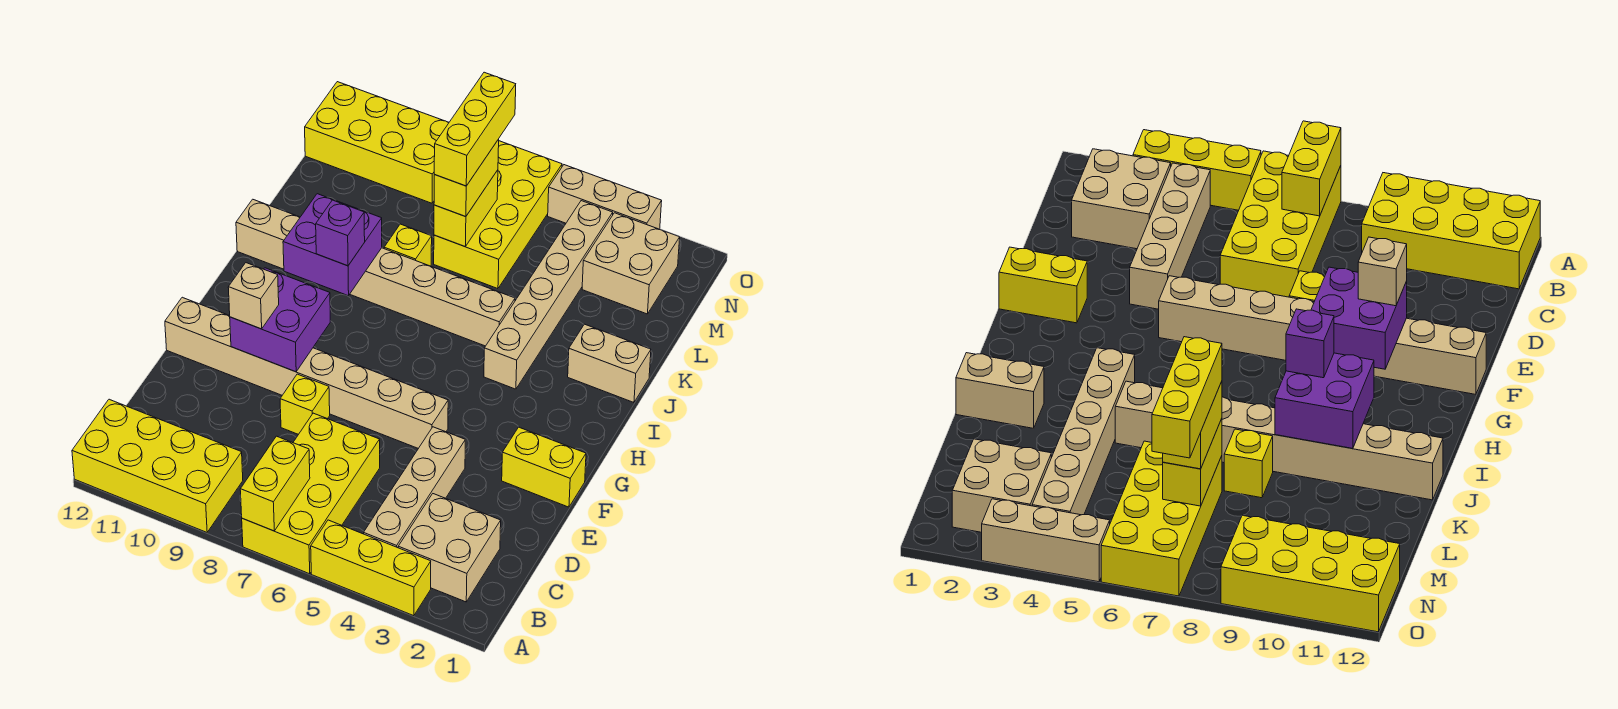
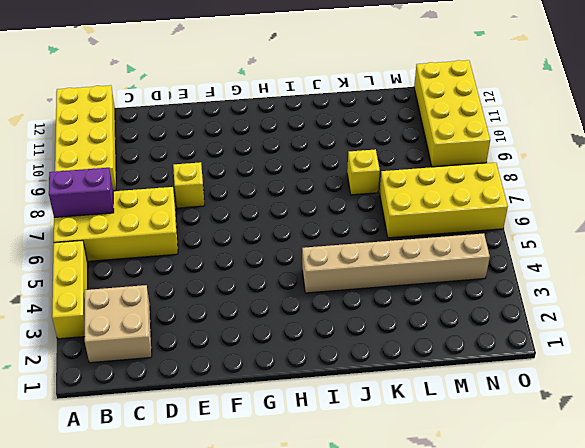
purple 1x2 brick [49,168,114,217] -> yellow 1x2 brick [240,436,310,531]
none -> tan 1x4 brick [364,427,465,548]
none -> yellow 1x2 brick [502,427,586,507]
none -> tan 1x8 brick [165,297,448,449]

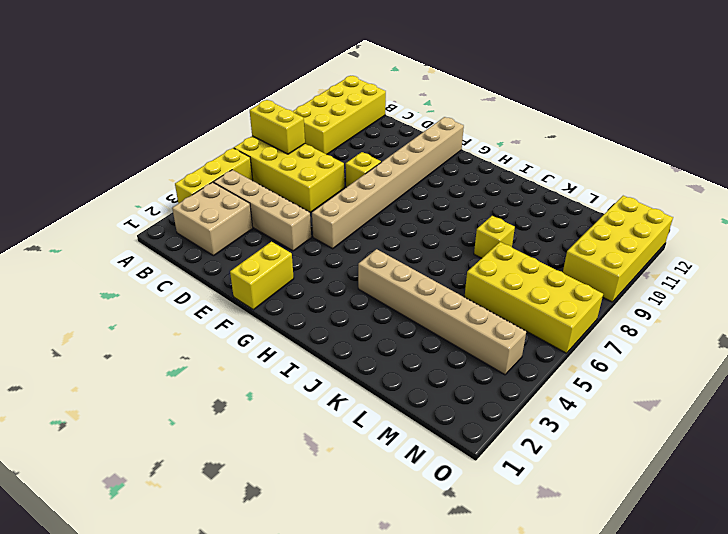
none -> tan 1x2 brick [568,324,651,403]
none -> tan 1x8 brick [236,199,515,346]
none -> tan 2x2 brick [582,213,680,314]

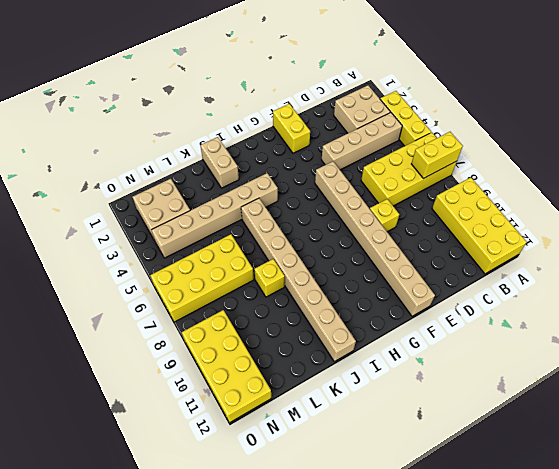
none -> tan 1x3 brick [548,165,662,229]
none -> purple 2x2 brick [230,268,330,372]
none -> purple 2x2 brick [283,194,382,296]

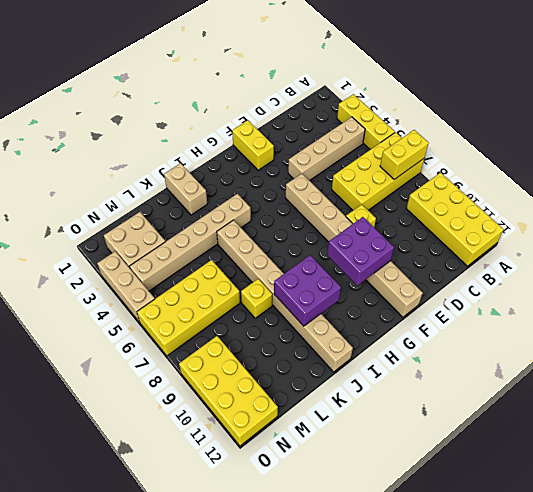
none -> tan 2x2 brick [398,494,501,602]
none -> yellow 1x2 brick [434,170,498,246]
none -> tan 1x1 brick [228,263,279,329]

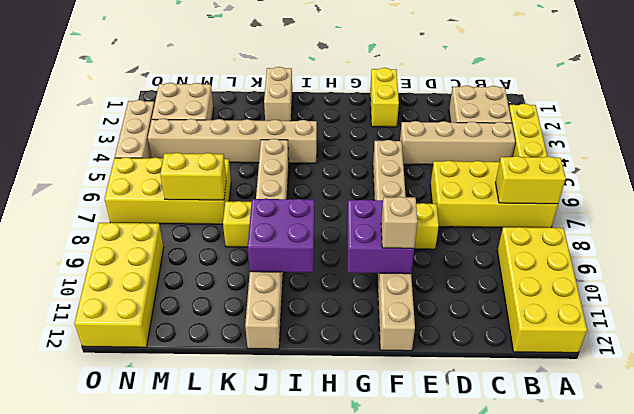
none -> purple 1x1 brick [316,200,365,266]
none -> yellow 1x2 brick [434,139,499,217]
none -> yellow 1x3 brick [434,72,516,186]

